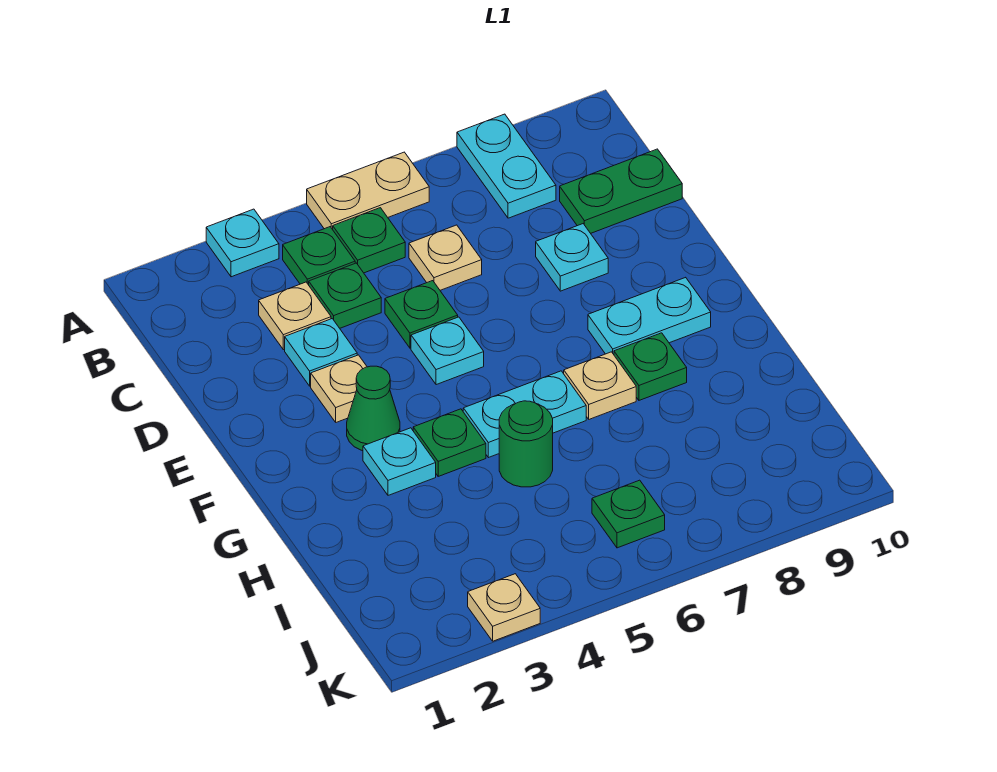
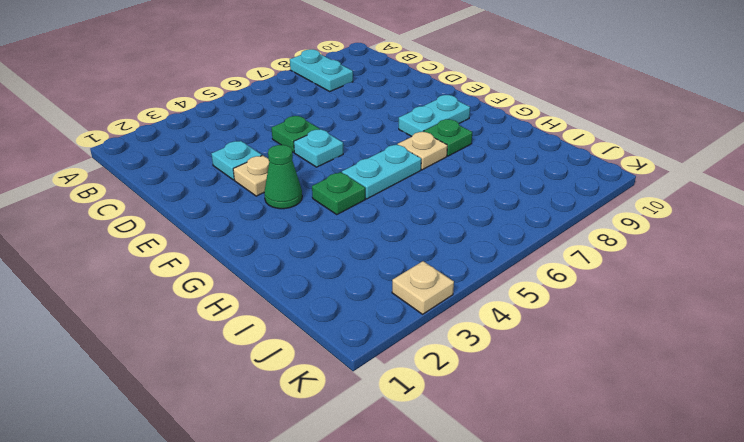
none -> cyan 1x1 plate [206,209,279,277]
none -> tan 1x2 plate [307,152,429,229]
none -> green 1x1 plate [283,227,355,285]

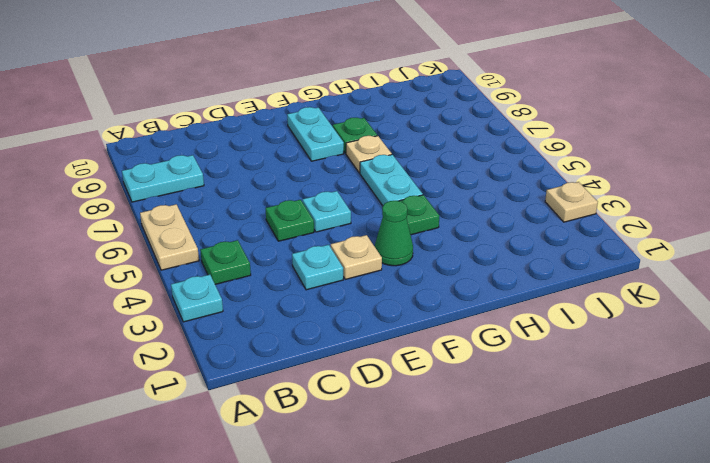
none -> green 1x1 plate [333,208,405,273]
none -> tan 1x1 plate [259,282,331,350]
none -> green 1x1 plate [309,263,381,328]

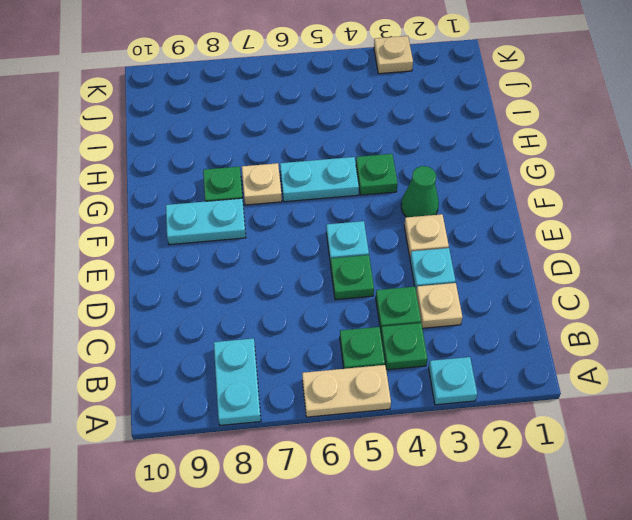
none -> tan 1x1 plate [409,225,482,290]
none -> green 1x2 plate [560,149,682,233]
none -> cyan 1x1 plate [536,224,608,291]

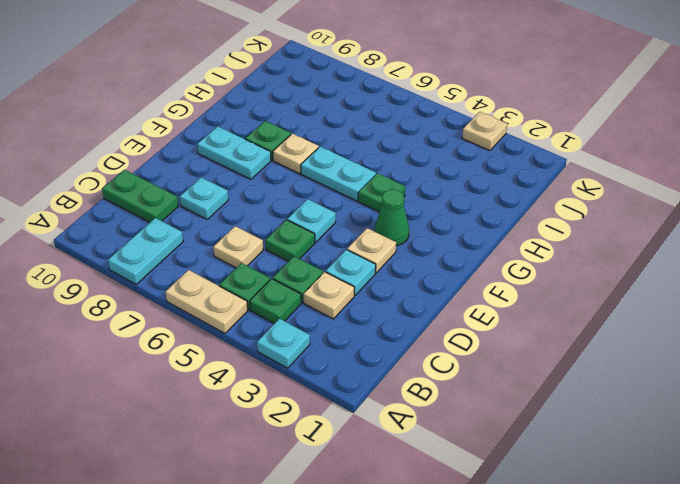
none -> cyan 1x1 plate [363,428,436,495]
none -> green 1x1 round brick [499,401,553,487]
none -> green 1x1 plate [592,480,665,548]

